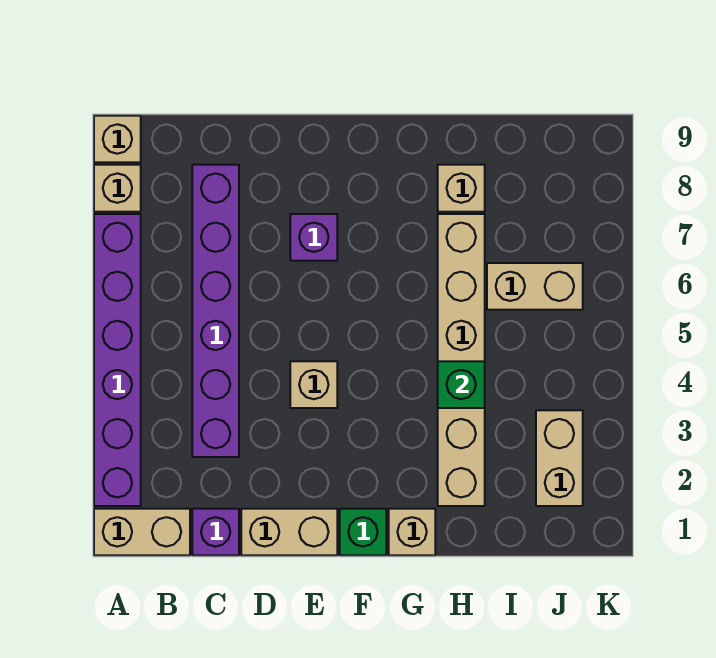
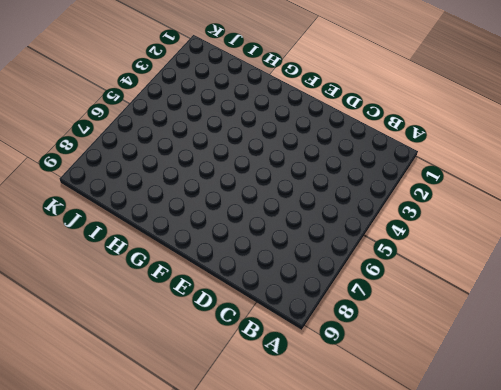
none -> tan 1x2 brick [94,509,190,555]
none -> purple 1x6 brick [94,214,141,506]
none -> tan 1x1 brick [94,165,141,212]

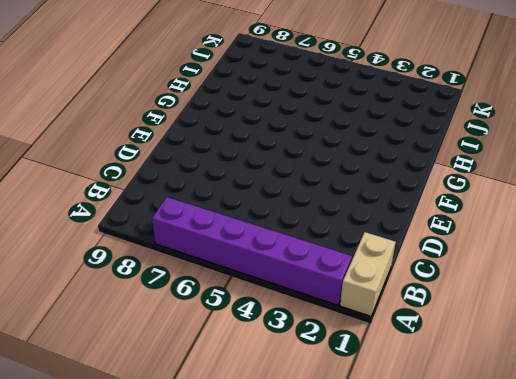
none -> tan 1x1 brick [94,165,141,212]
none -> tan 1x1 brick [94,116,141,162]
none -> purple 1x1 brick [192,509,239,555]

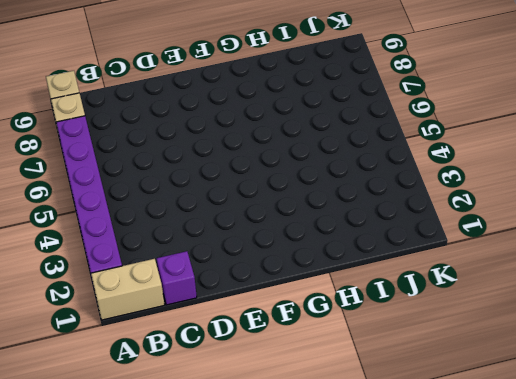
none -> purple 1x6 brick [192,165,239,457]
none -> tan 1x2 brick [241,509,337,555]
none -> tan 1x1 brick [290,361,337,408]

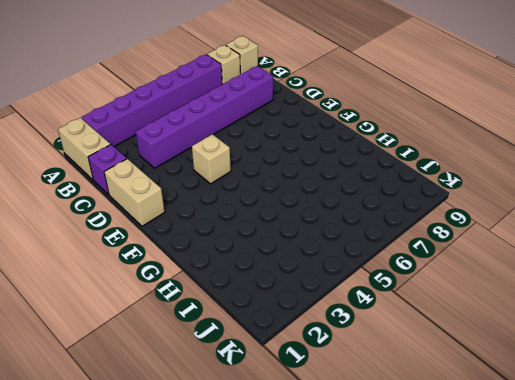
none -> purple 1x1 brick [290,214,337,261]
none -> green 1x1 brick [340,509,386,555]
none -> tan 1x1 brick [389,509,435,555]

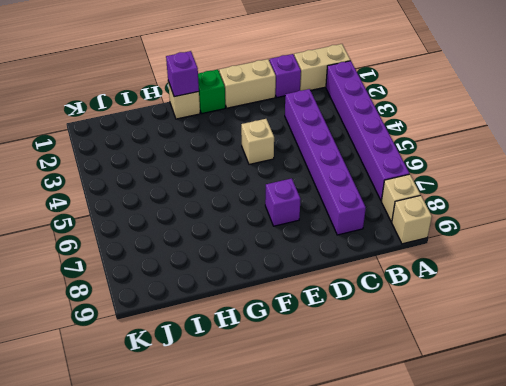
purple 1x1 brick [166,51,199,97] -> none
none -> tan 1x6 brick [438,214,485,506]
none -> tan 1x1 brick [438,165,485,212]
none -> tan 1x2 brick [487,263,583,310]

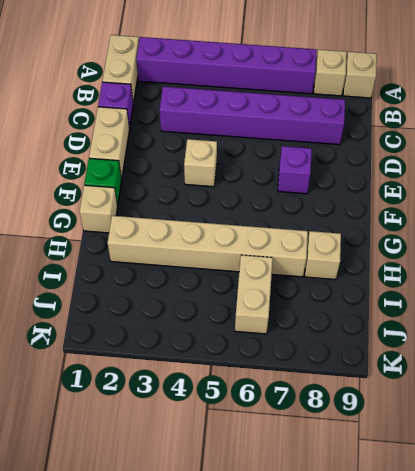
none -> tan 1x2 brick [536,410,583,506]
none -> green 1x1 brick [438,361,485,408]

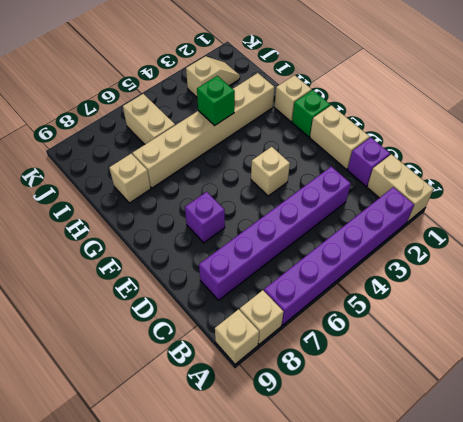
tan 1x2 slope [186,56,240,97] -> tan 1x2 brick [536,410,583,506]

